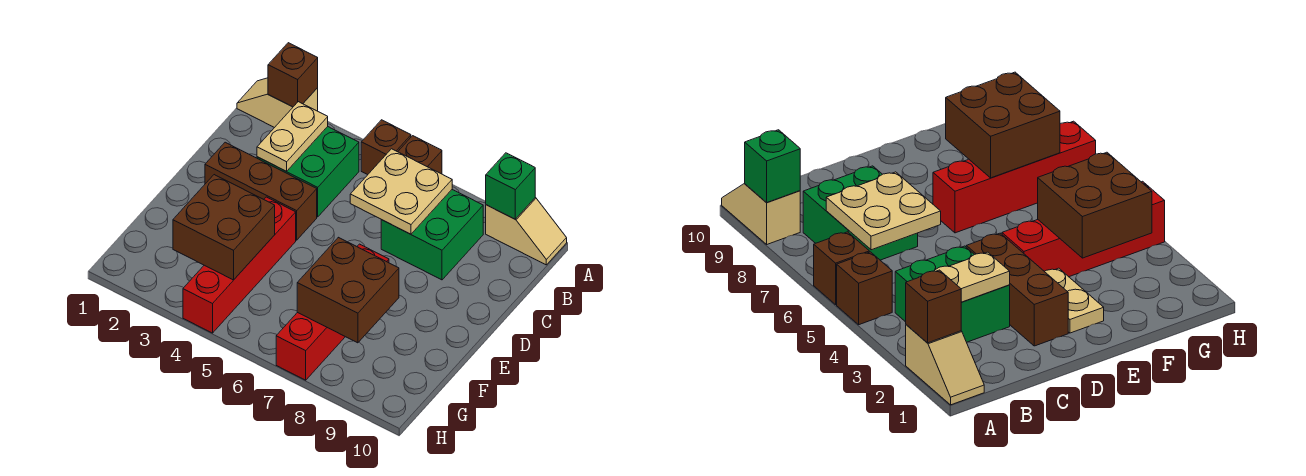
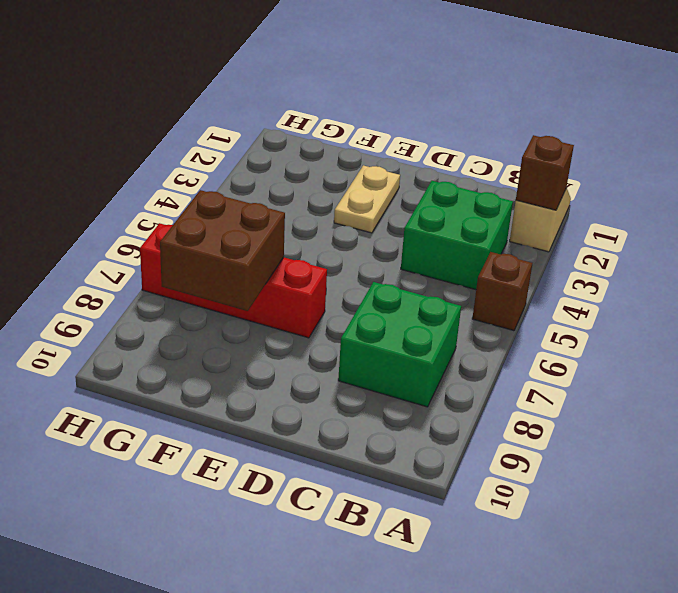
none -> brown 1x1 brick [398,136,442,174]
none -> tan 1x2 slope [486,198,567,265]
none -> brown 1x3 brick [205,142,317,240]

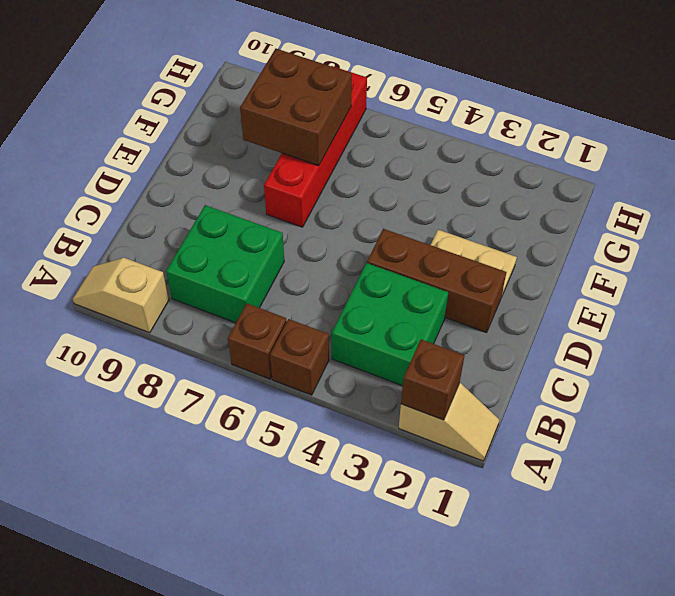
none -> red 1x4 brick [183,197,296,333]
none -> green 1x1 brick [486,153,535,219]
none -> tan 1x2 plate [257,102,328,171]

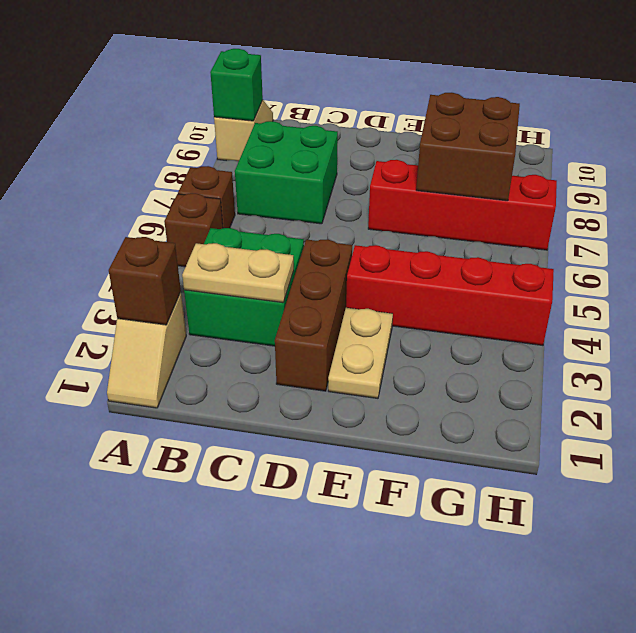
none -> tan 2x2 plate [350,149,452,234]
none -> brown 2x2 brick [173,175,275,280]

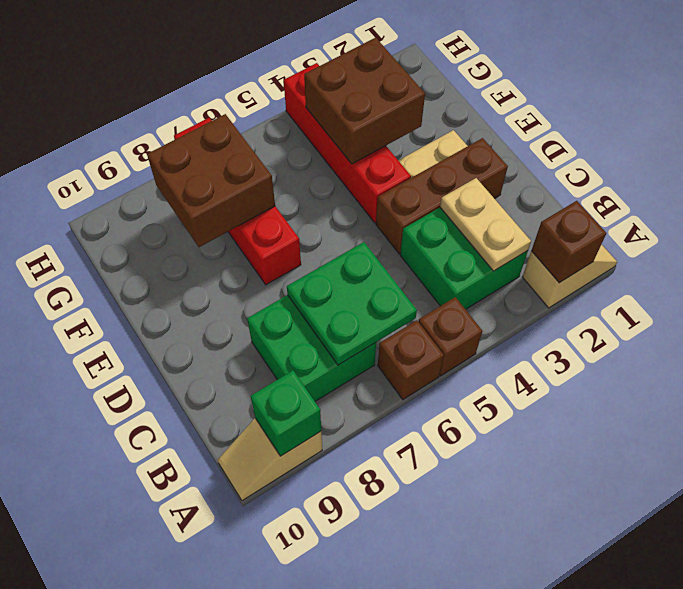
green 2x2 plate [287,242,417,365] -> tan 2x2 plate [350,149,452,234]

